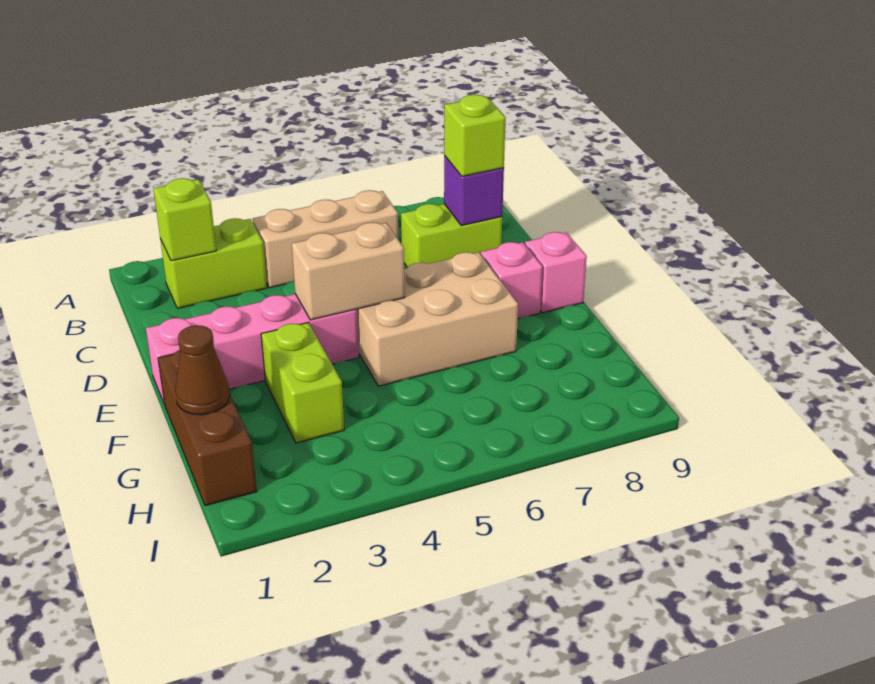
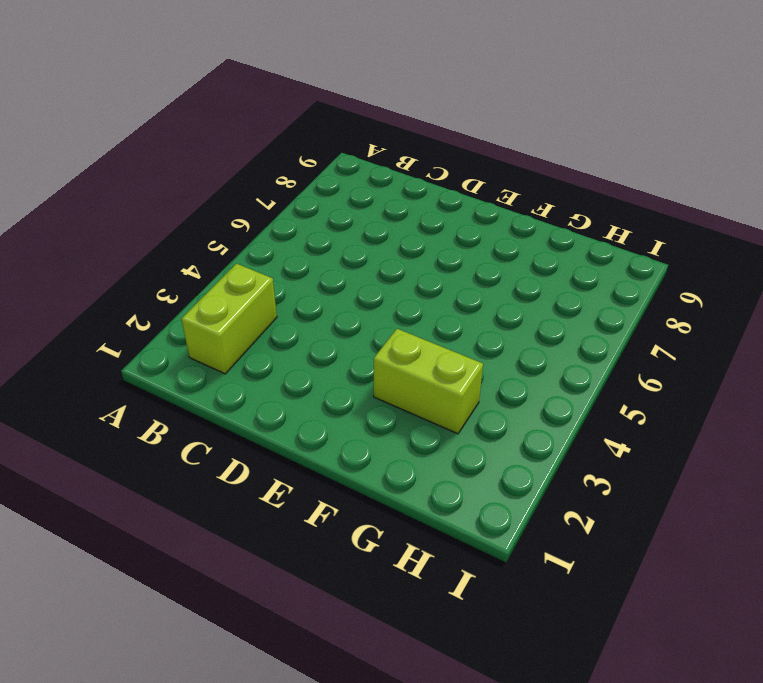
none -> tan 1x3 brick [253,190,398,288]
none -> lime 1x2 brick [401,204,502,267]
none -> pink 1x4 brick [146,294,359,405]

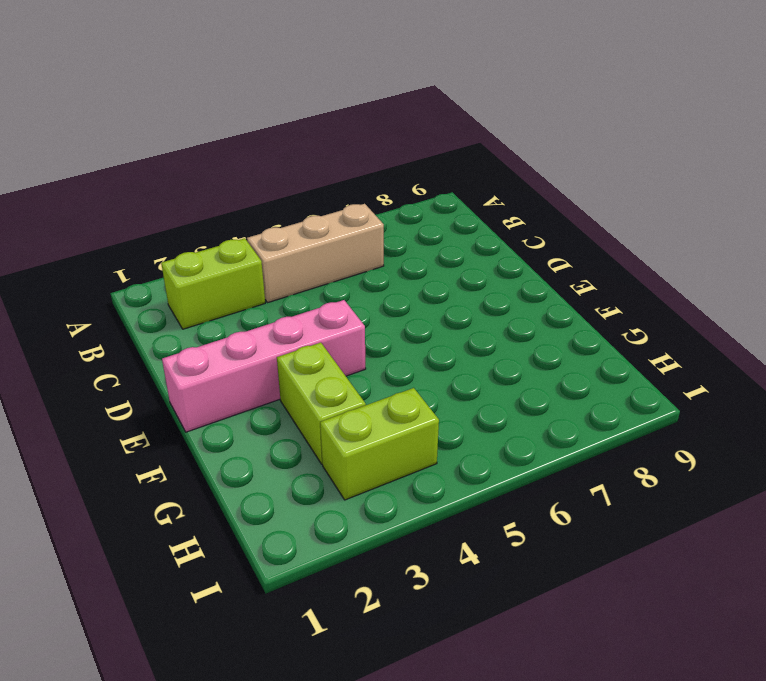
lime 1x2 brick [320,388,439,500] -> lime 1x2 brick moved to [401,204,502,267]
none -> tan 2x3 brick [357,252,518,386]
none -> pink 1x1 brick [481,242,543,319]
none -> pink 1x1 brick [525,232,587,313]

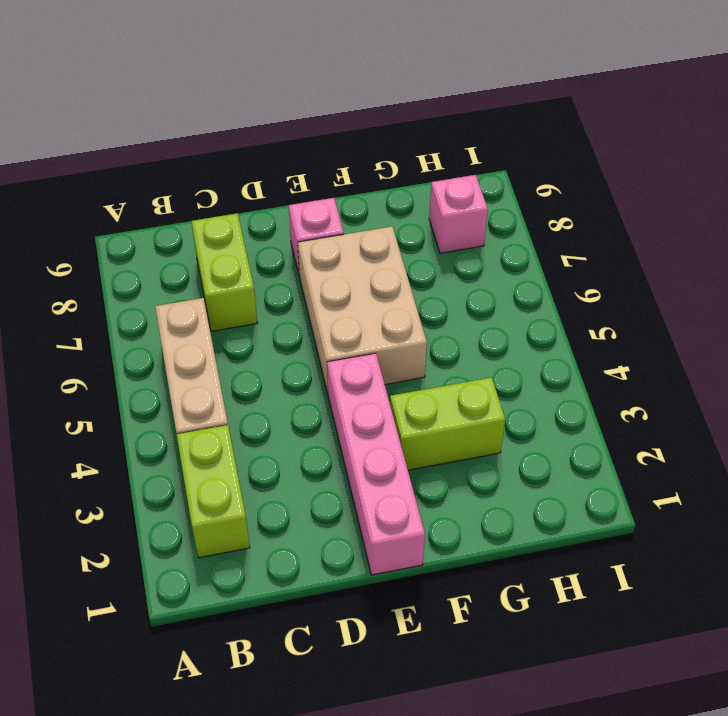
pink 1x1 brick [429,175,488,253] -> pink 1x1 brick moved to [525,232,587,313]
none -> brown 1x3 brick [158,350,257,506]
none -> lime 1x1 brick [154,178,216,261]
none -> purple 1x1 brick [444,156,504,226]

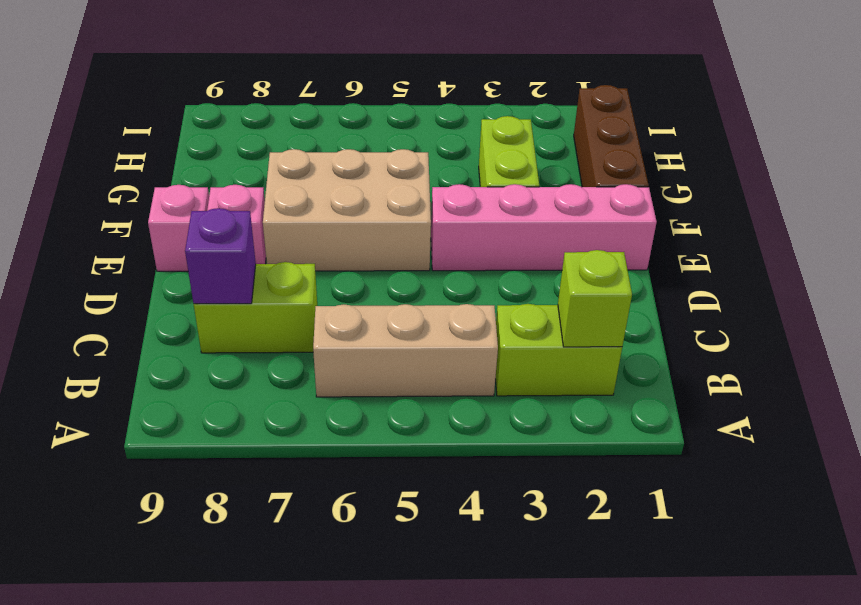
none -> tan 1x2 brick [292,222,405,320]
none -> brown 1x1 cone [175,325,230,415]
none -> lime 1x1 brick [444,95,506,176]

